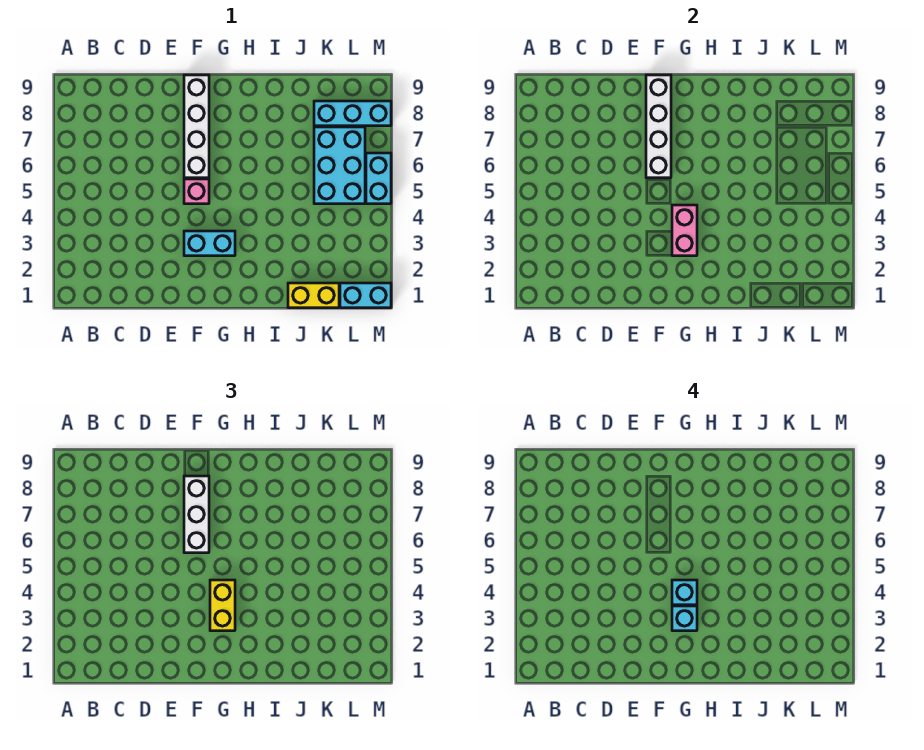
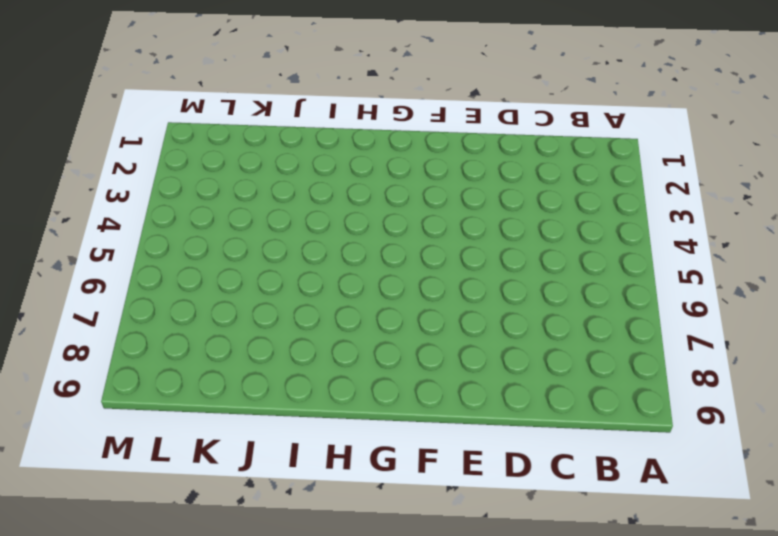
none -> cyan 1x2 brick [184,231,235,256]
none -> pink 1x1 brick [184,179,209,204]
none -> white 1x4 brick [184,75,209,178]

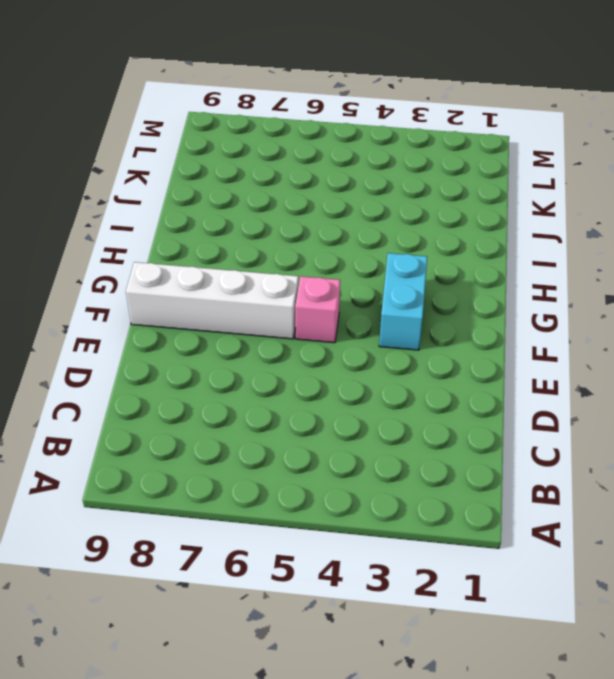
none -> yellow 1x2 brick [288,283,339,308]
none -> cyan 2x3 brick [314,127,365,204]
none -> cyan 1x3 brick [314,101,391,126]

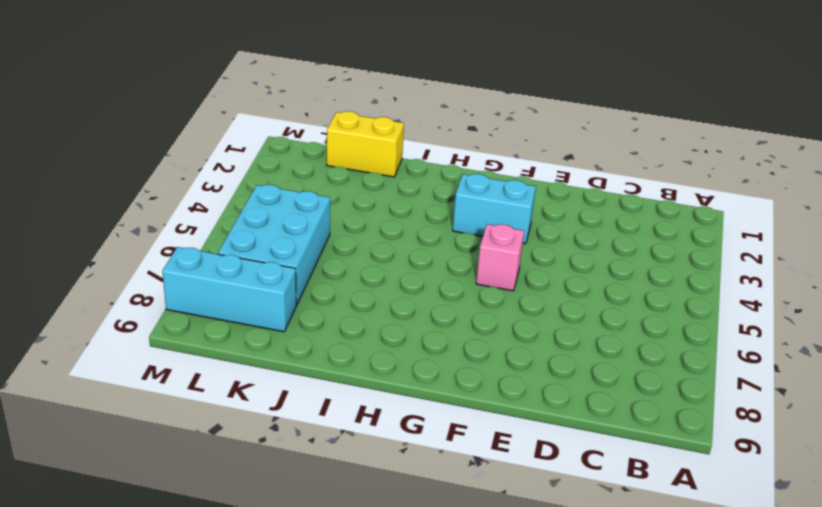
none -> white 1x4 brick [184,75,209,178]
none -> cyan 1x2 brick [340,283,391,308]
none -> cyan 1x2 brick [366,153,391,204]

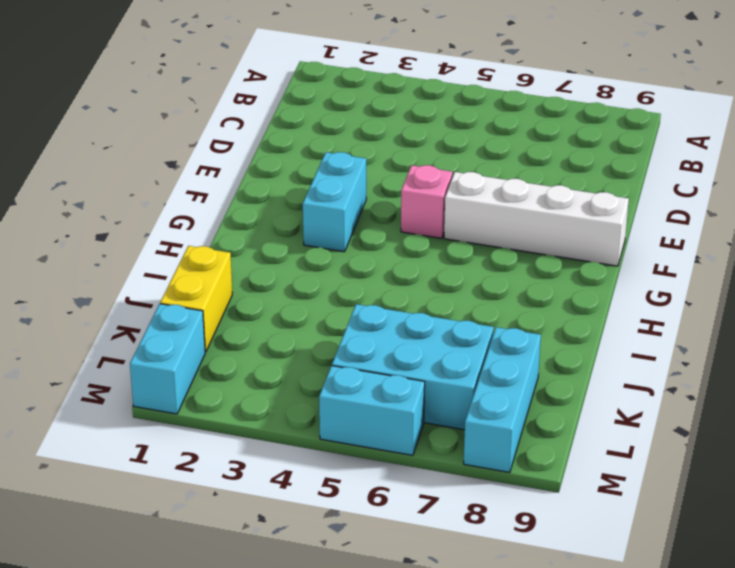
none -> white 1x4 brick [646,75,671,178]
none -> pink 1x2 brick [672,205,697,256]
none -> white 1x3 brick [184,476,209,553]

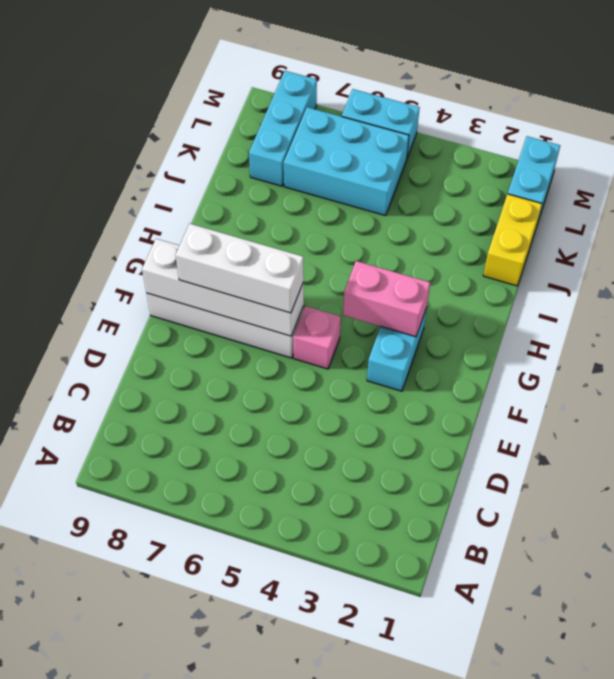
none -> yellow 1x2 brick [210,580,235,631]
none -> cyan 1x1 brick [672,606,697,631]
none -> cyan 1x1 brick [672,580,697,605]

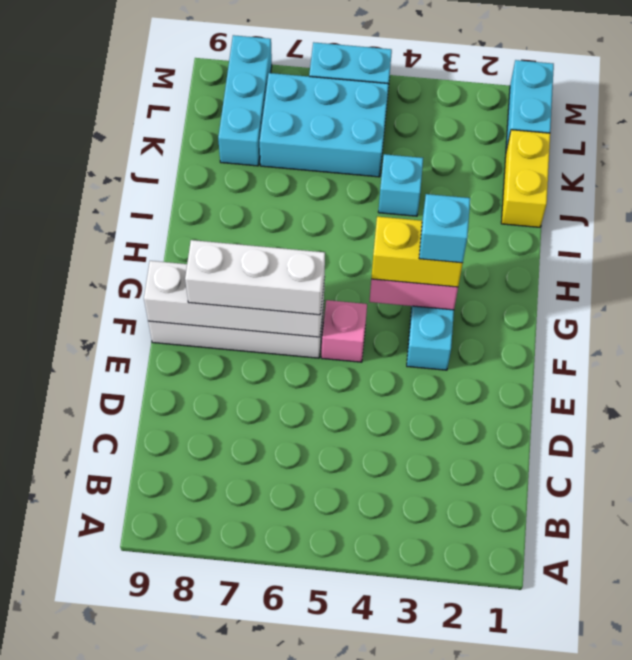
cyan 1x1 brick [378,154,423,216] -> cyan 1x1 brick moved to [672,580,697,605]

